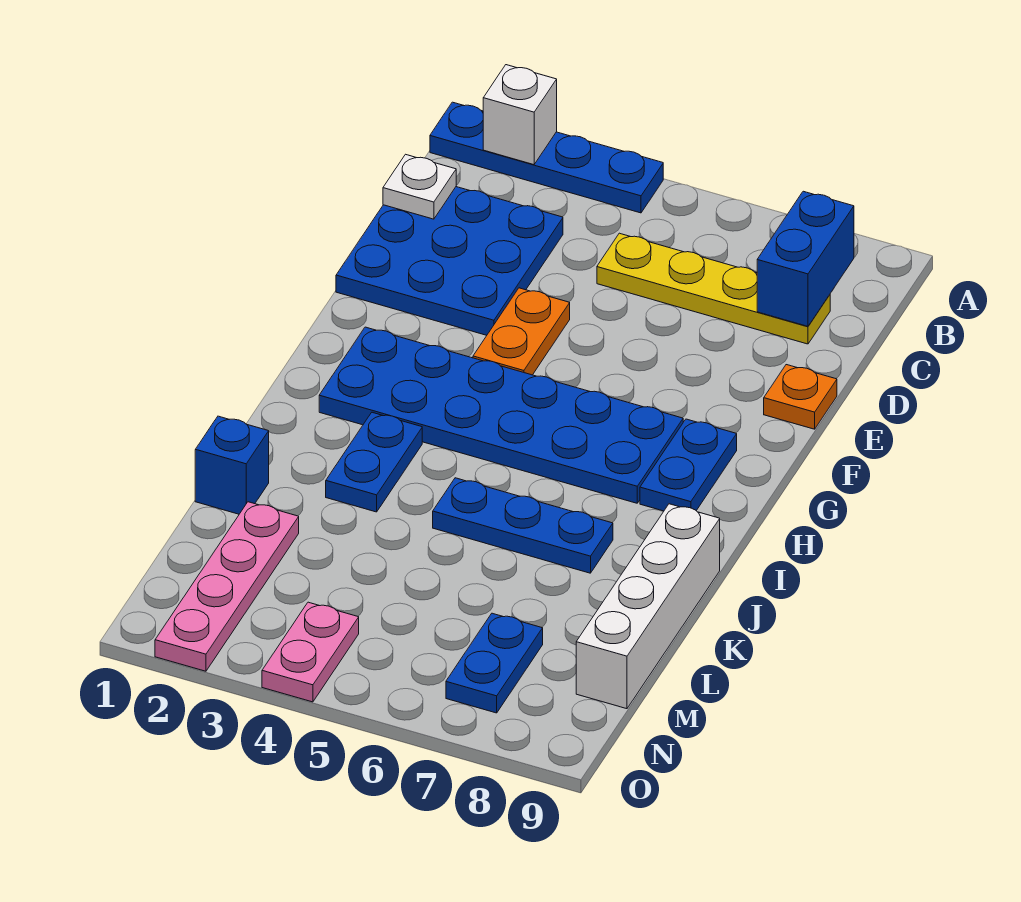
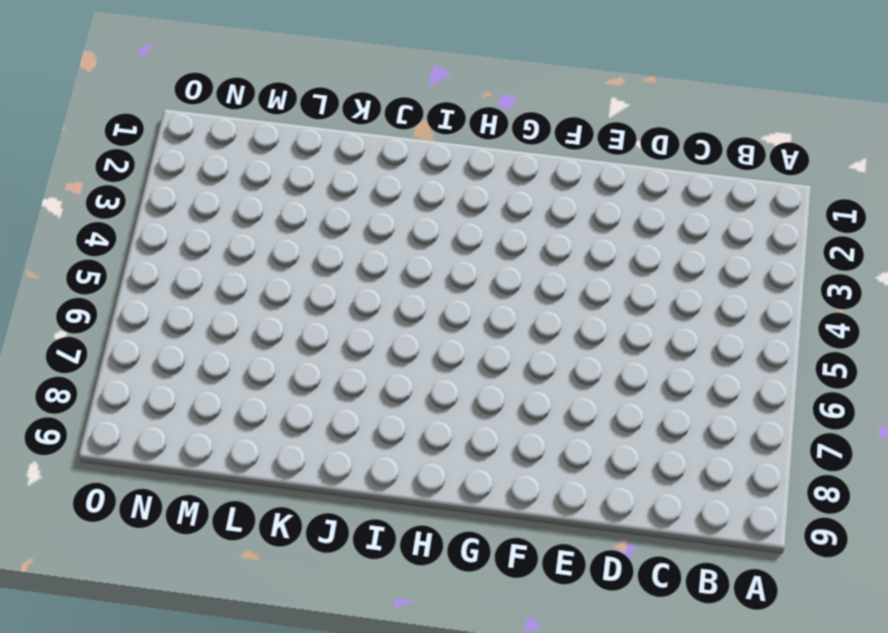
none -> blue 1x4 plate [430,102,663,213]
none -> blue 3x3 plate [336,187,563,335]
none -> yellow 1x4 plate [597,233,830,344]

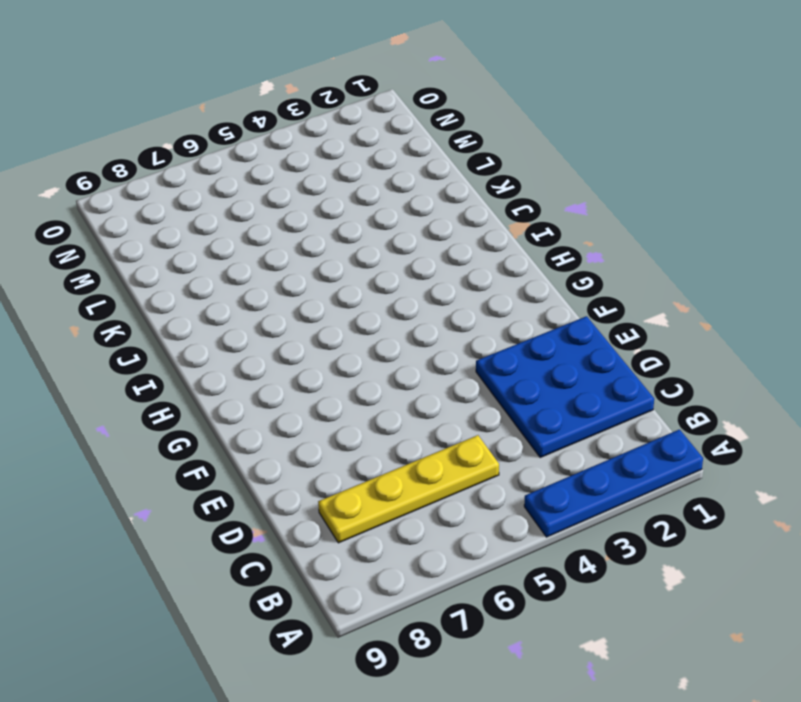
none -> orange 1x2 plate [473,288,570,375]
none -> orange 1x1 plate [764,365,837,429]
none -> blue 2x6 plate [319,327,683,503]

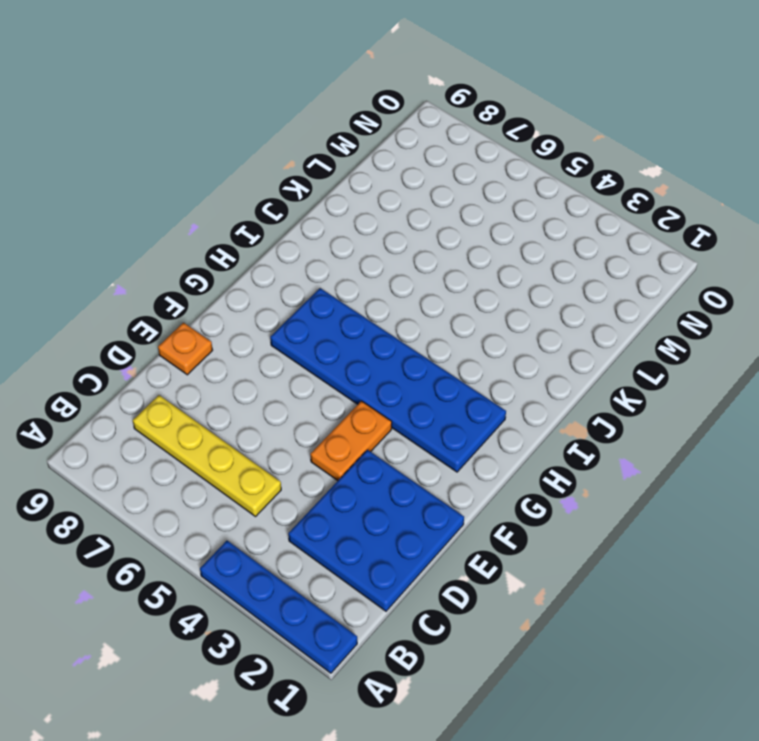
none -> blue 1x2 plate [640,419,737,511]
none -> blue 1x2 plate [326,412,422,512]
none -> blue 1x3 plate [433,478,613,573]

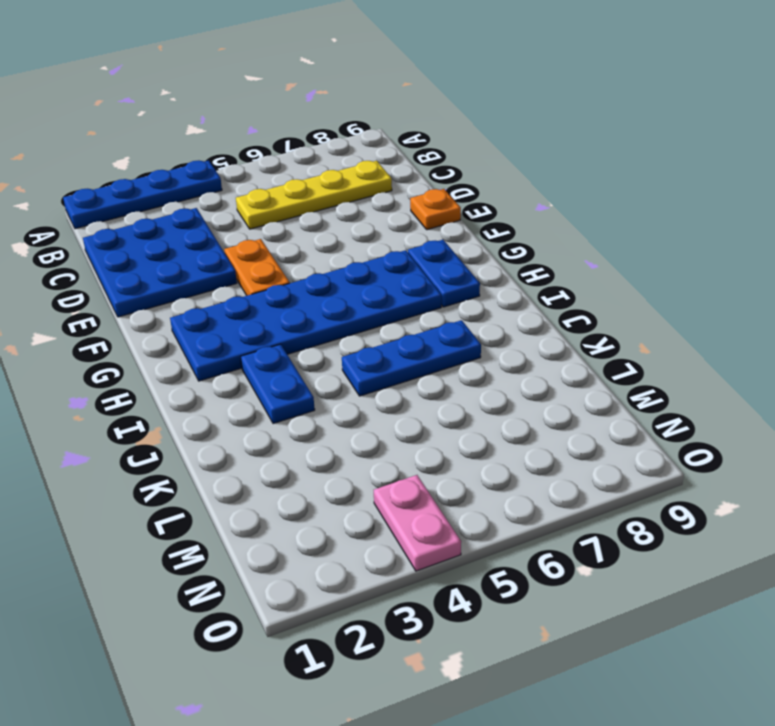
none -> white 1x4 brick [576,504,720,709]
none -> blue 1x1 brick [195,416,269,514]
none -> pink 1x4 plate [155,502,299,671]

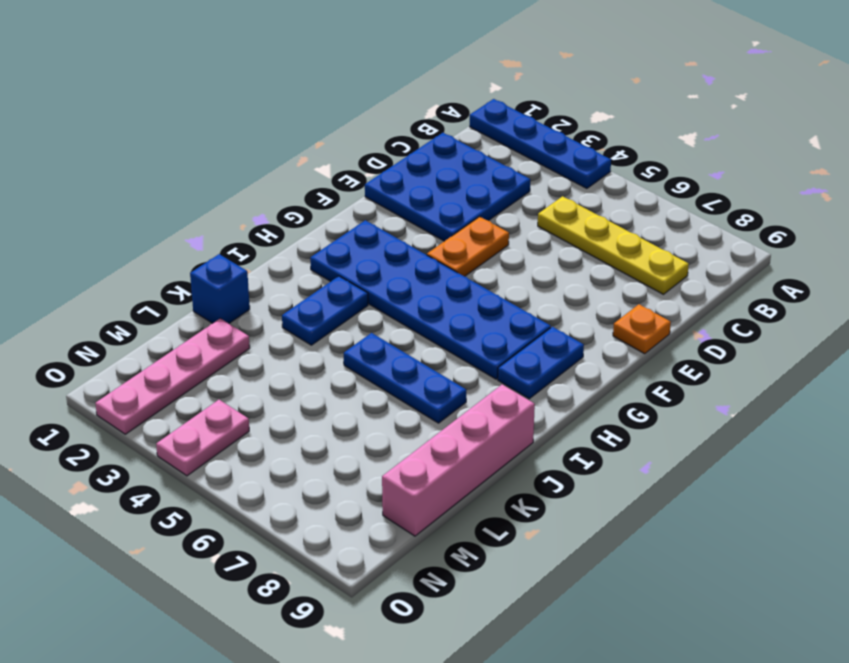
pink 1x4 brick [382,385,535,536] -> white 1x4 brick [576,504,720,709]
none -> blue 1x2 plate [446,613,543,713]
none -> white 1x1 brick [483,65,557,165]
none -> blue 1x2 brick [757,191,854,326]

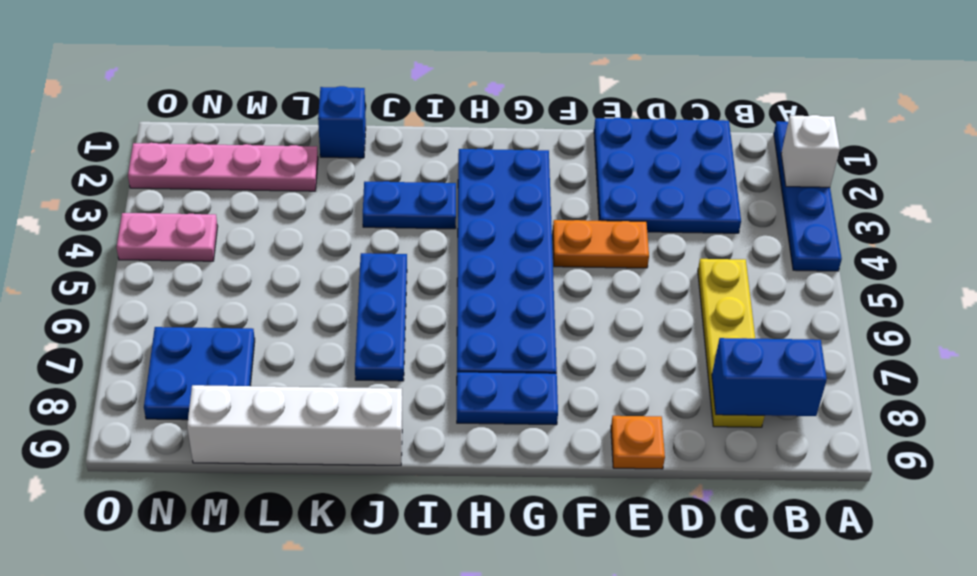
blue 2x2 plate [144,327,255,420] -> blue 1x2 plate [446,613,543,713]
none -> white 1x1 plate [383,154,456,219]

